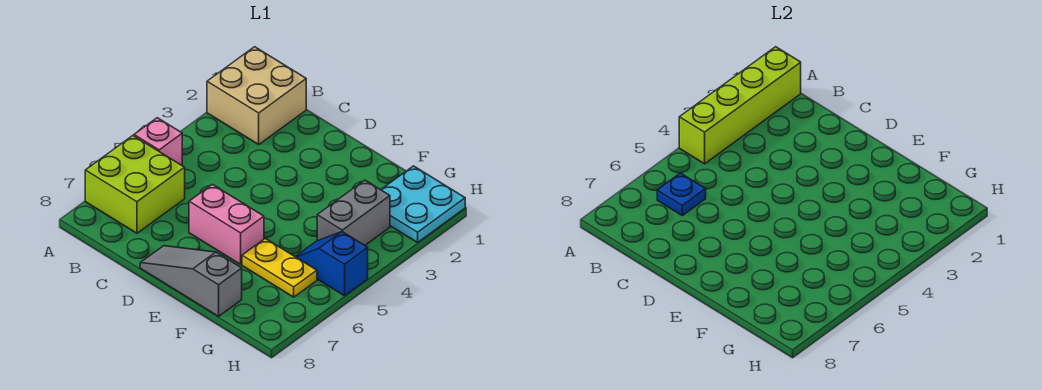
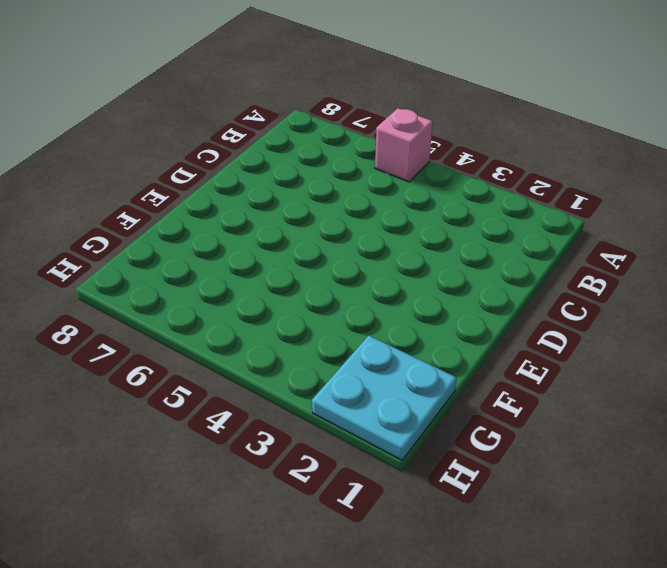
none -> tan 2x2 brick [207,47,306,144]
none -> lime 2x2 brick [85,136,185,233]

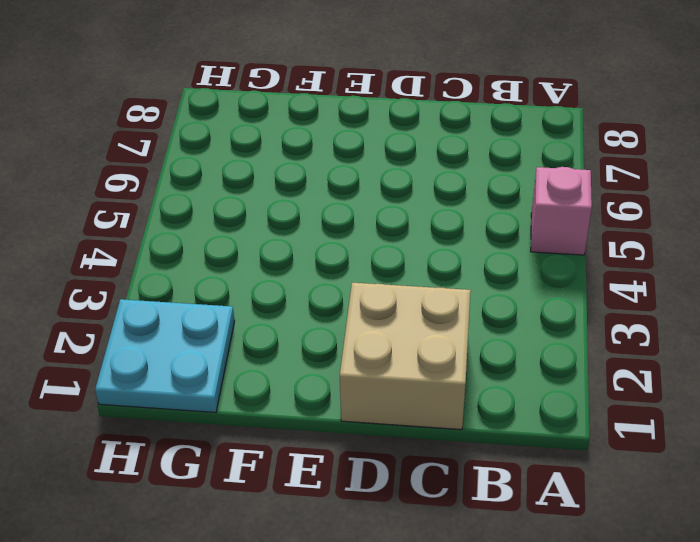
tan 2x2 brick [340,283,471,430] -> tan 2x2 brick moved to [207,47,306,144]
none -> lime 2x2 brick [85,136,185,233]
none -> pink 1x2 brick [189,184,264,264]

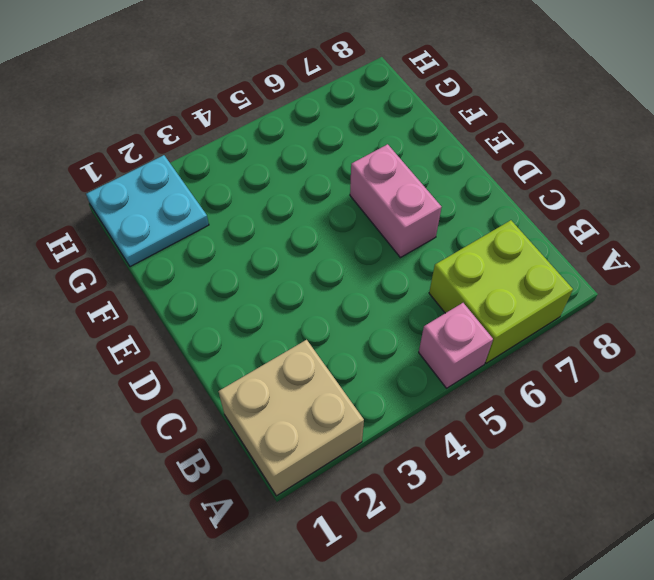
none -> grey 1x3 slope [140,246,242,316]
none -> yellow 1x2 plate [242,238,317,297]

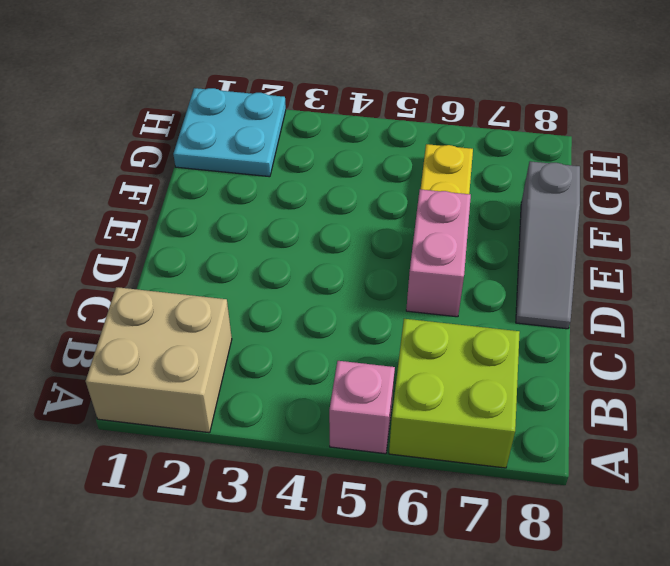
none -> grey 1x2 brick [317,180,390,245]
none -> blue 1x2 slope [295,232,368,296]

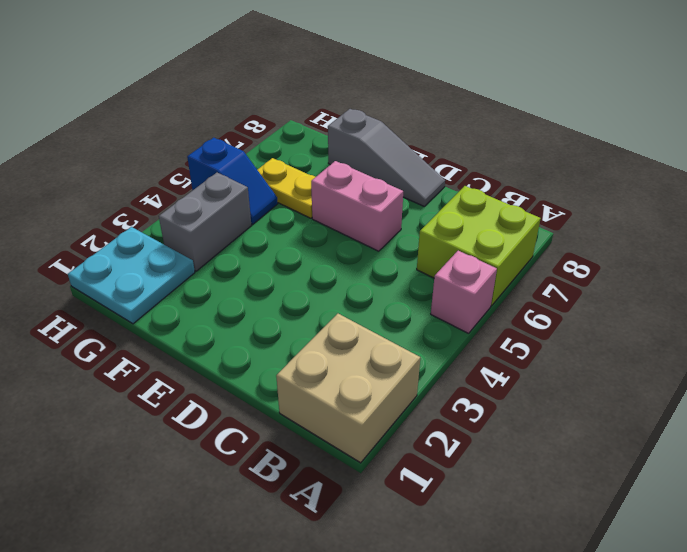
none -> lime 1x4 brick [679,47,801,164]
none -> blue 1x1 plate [657,173,706,216]

